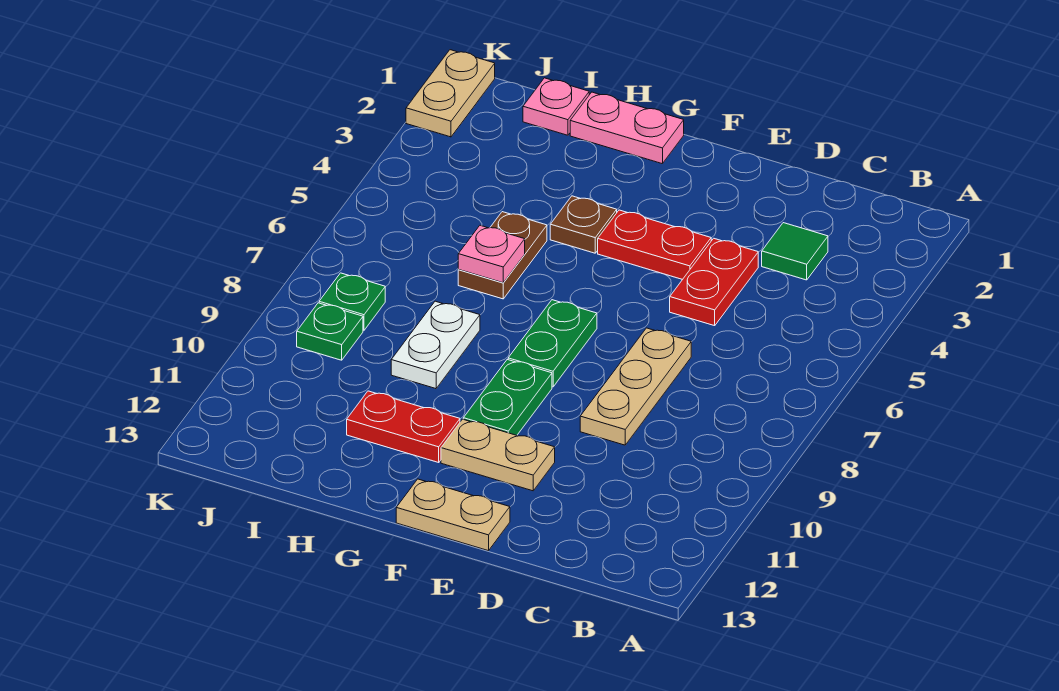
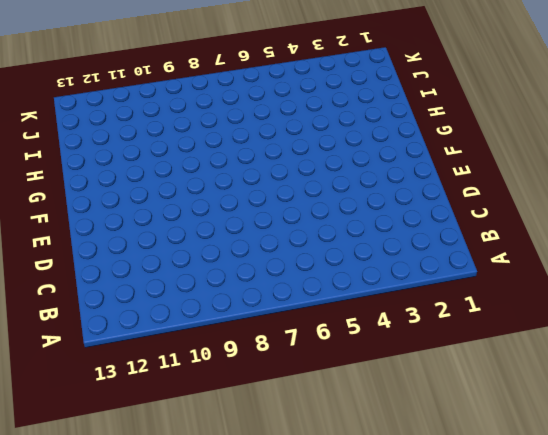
none -> green 1x1 tile [762,223,828,280]
none -> red 1x2 plate [670,238,758,326]
none -> tan 1x3 plate [580,328,691,445]

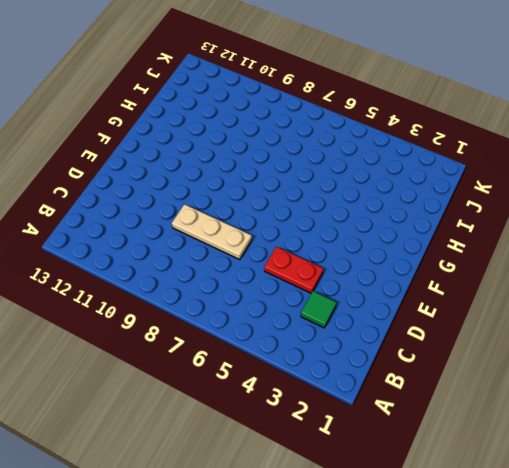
none -> red 1x2 plate [598,210,711,280]
none -> tan 1x2 plate [441,419,555,491]
none -> tan 1x2 plate [396,479,510,551]

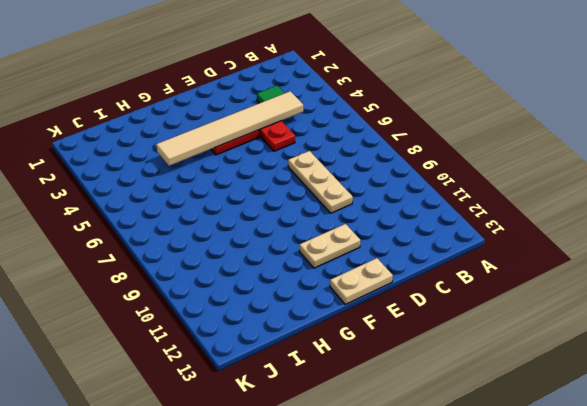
tan 1x6 tile [156,91,303,166] -> none
none -> green 1x2 plate [508,300,597,387]
none -> green 1x2 plate [463,360,552,435]
none -> pink 1x2 plate [570,92,684,164]

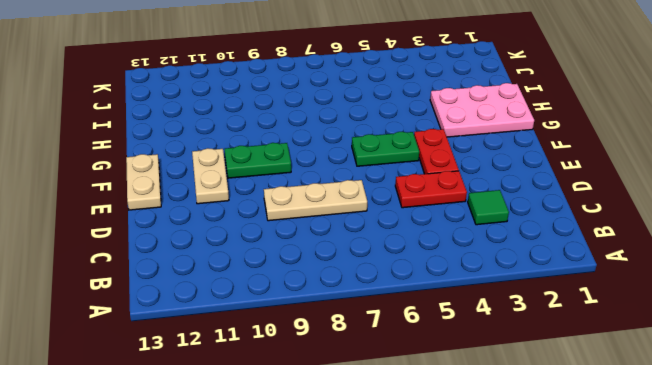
green 1x2 plate [352,132,419,166] -> green 1x2 plate moved to [508,300,597,387]
pink 2x3 plate [430,83,534,137] -> pink 1x2 plate [570,92,684,164]
none -> brown 1x1 plate [550,196,617,253]
none -> red 1x2 plate [347,391,460,462]
none -> brown 1x2 plate [458,212,547,299]

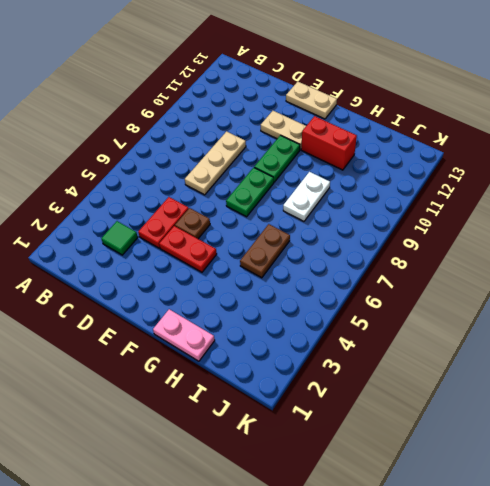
brown 1x1 plate [175,208,210,239] -> brown 1x1 plate moved to [550,196,617,253]
red 1x2 brick [301,116,357,170] -> red 1x2 plate [347,391,460,462]
none -> pink 1x1 plate [523,78,589,135]
none -> green 1x1 plate [319,273,385,330]
none -> green 1x1 plate [297,303,363,360]

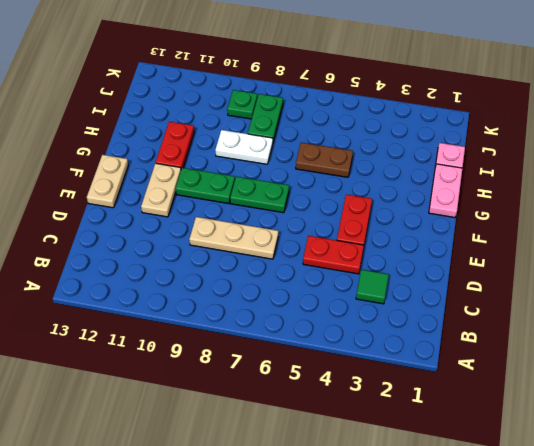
green 1x2 plate [248,94,283,142] -> green 1x1 plate [319,273,385,330]
none -> brown 1x1 plate [550,196,617,253]
none -> tan 1x2 plate [406,50,495,137]
none -> pink 1x1 plate [458,225,525,283]

